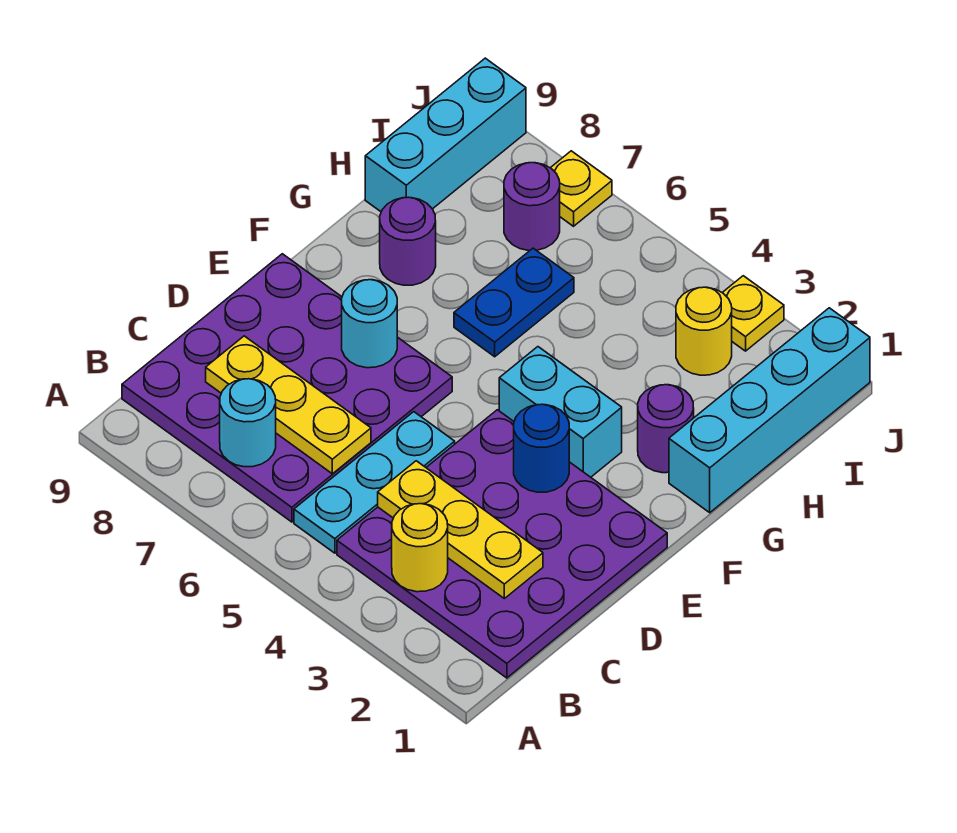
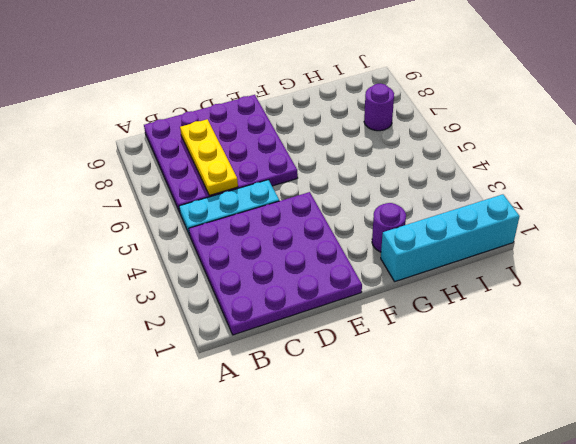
none -> cyan 1x2 brick [499,347,622,477]
none -> blue 1x2 plate [454,248,574,357]
none -> purple 1x1 round brick [380,197,436,285]

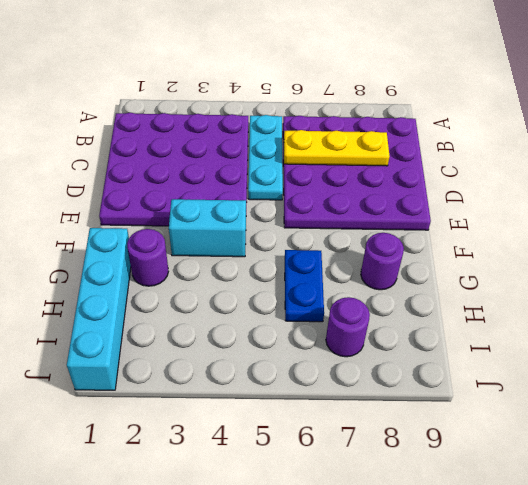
none -> cyan 1x3 brick [365,58,526,212]
none -> yellow 1x1 round brick [676,287,732,375]
none -> yellow 1x1 plate [722,276,784,351]

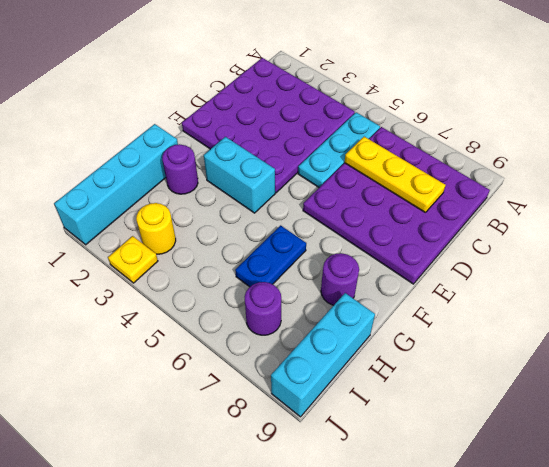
none -> yellow 1x1 plate [551,151,612,226]
none -> yellow 1x1 round brick [392,504,448,592]
none -> cyan 1x1 round brick [220,379,276,467]

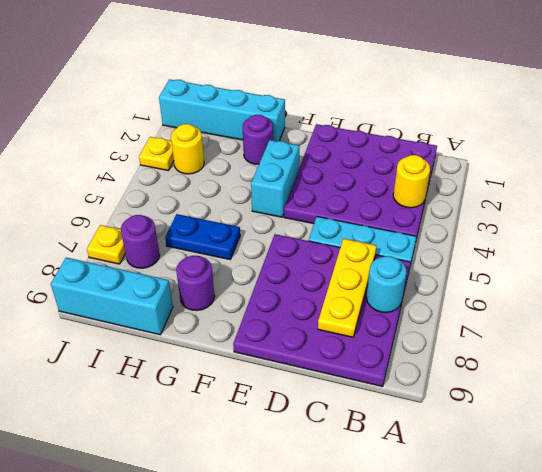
none -> yellow 1x3 plate [378,461,543,599]
none -> blue 1x1 round brick [514,404,569,492]
none -> cyan 1x1 round brick [342,280,397,368]

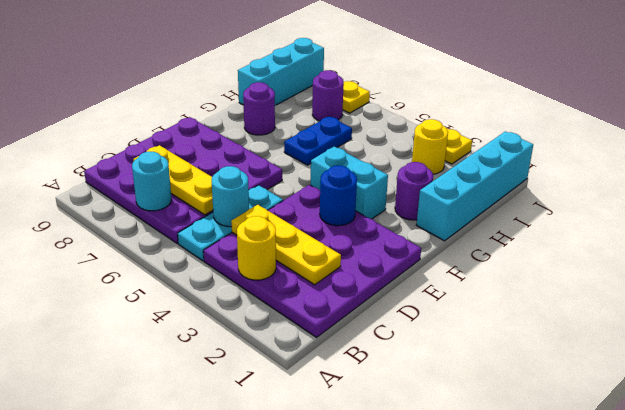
cyan 1x1 round brick [212,166,249,227] -> cyan 1x1 round brick moved to [342,280,397,368]

